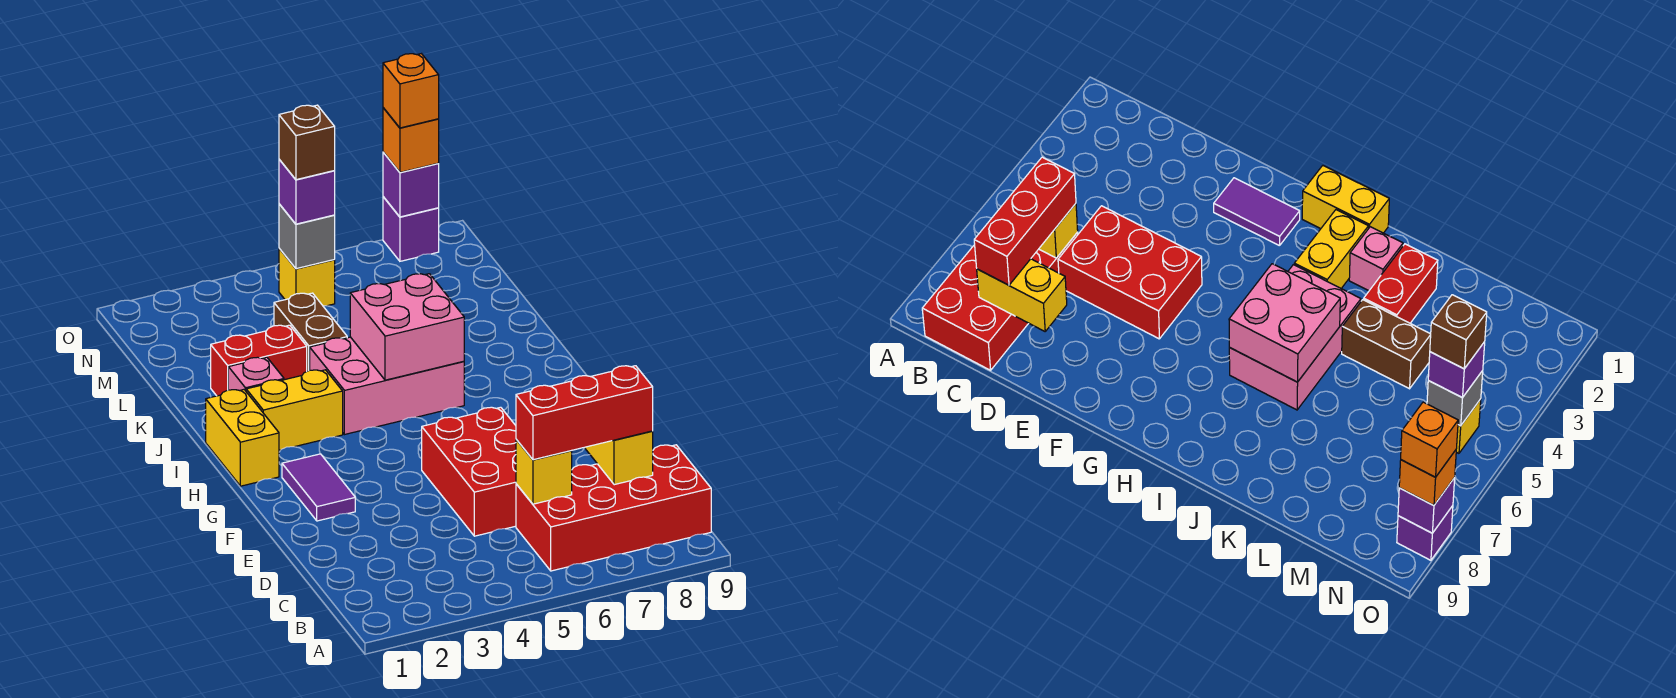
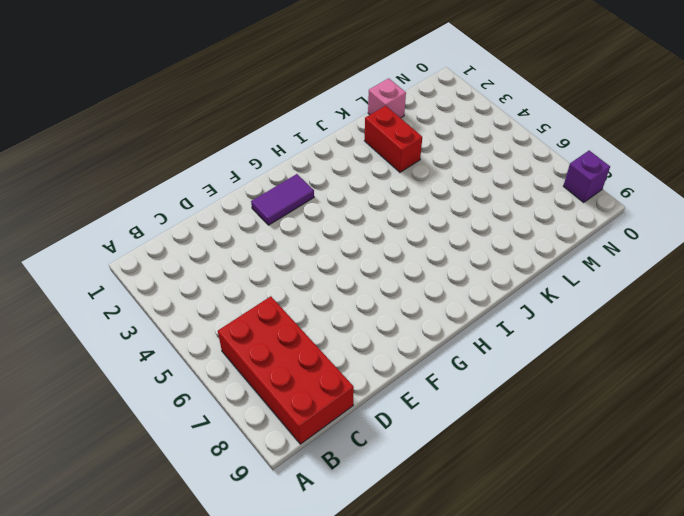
pink 1x1 brick [368,78,406,118] -> pink 1x1 brick moved to [228,357,284,391]
none -> red 2x3 brick [422,407,516,536]
none -> yellow 1x2 brick [206,390,279,486]
none -> yellow 1x2 brick [246,370,343,450]

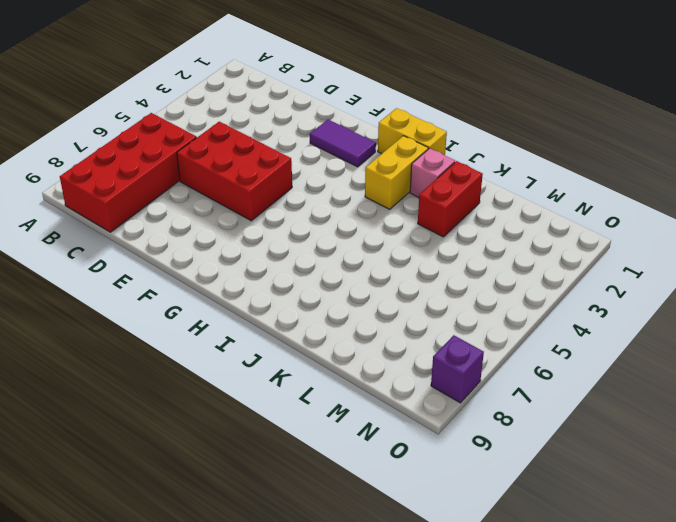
none -> pink 2x3 brick [310,337,464,435]
none -> brown 1x2 brick [274,293,347,371]
none -> yellow 1x1 brick [279,248,335,306]

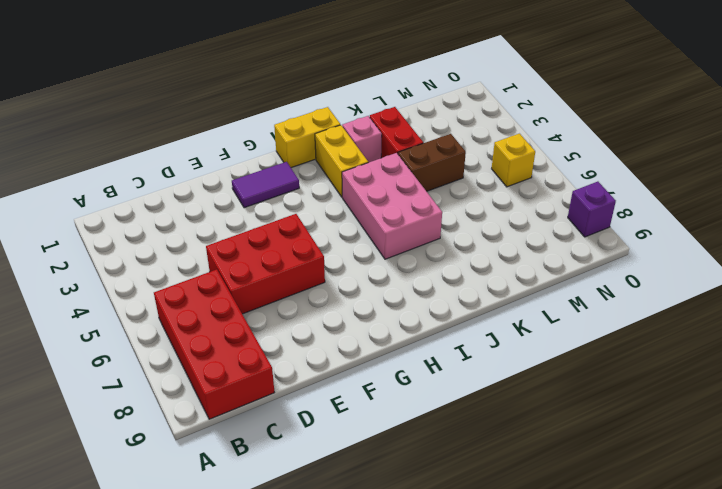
none -> yellow 1x1 brick [516,439,572,504]
none -> yellow 1x2 brick [584,431,653,485]
none -> pink 2x2 brick [350,274,464,380]

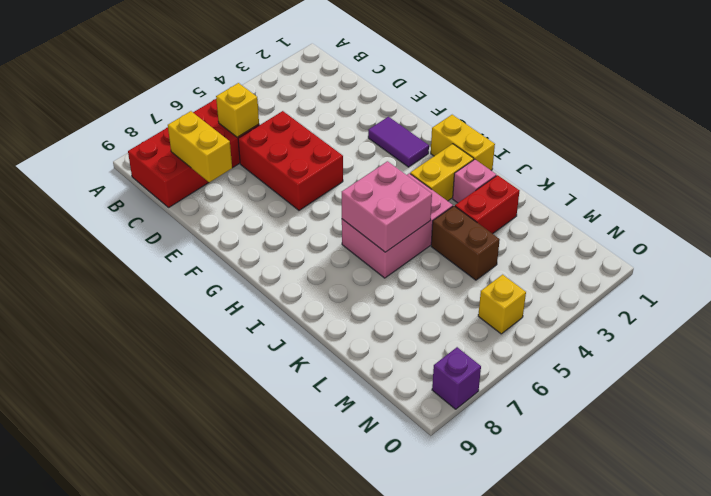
none -> grey 1x1 brick [279,204,335,269]
none -> purple 1x1 brick [383,152,439,217]
none -> red 1x3 brick [516,366,653,460]

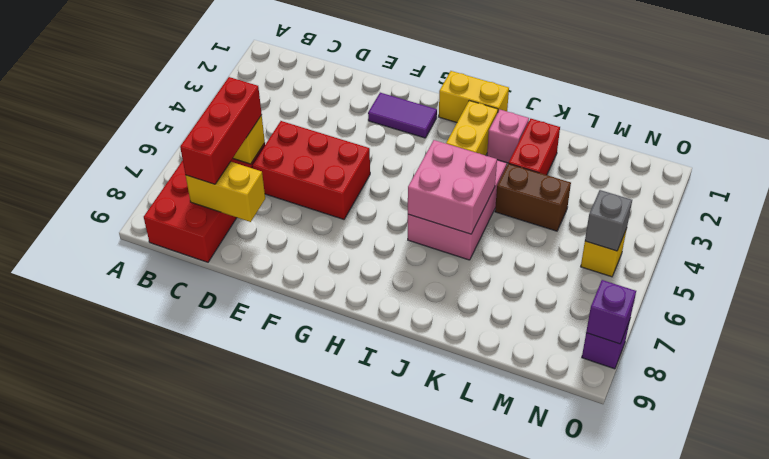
none -> purple 1x1 brick [279,159,335,224]
none -> orange 1x1 brick [383,108,439,172]
none -> brown 1x1 brick [279,105,335,180]

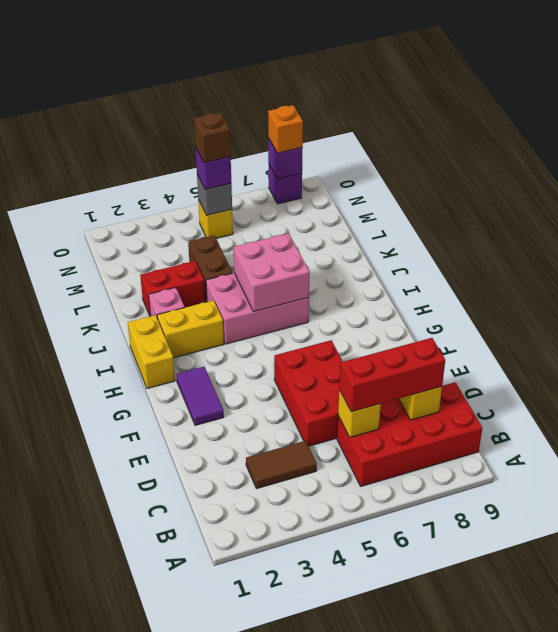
brown 1x2 tile [246,441,317,489] -> none
none -> orange 1x1 brick [383,54,439,128]

